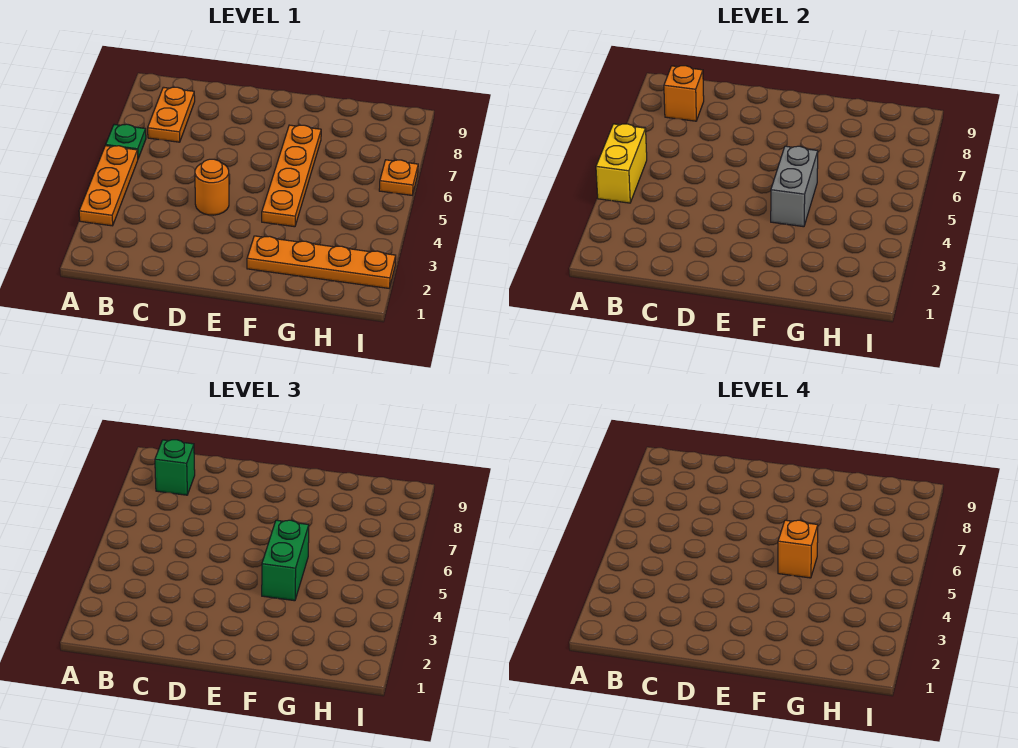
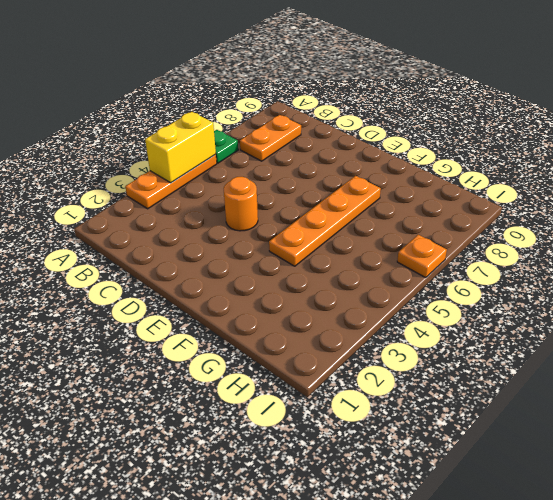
none -> orange 1x4 plate [247,236,396,288]
none -> orange 1x1 brick [664,66,704,121]
none -> grey 1x2 brick [771,146,818,227]

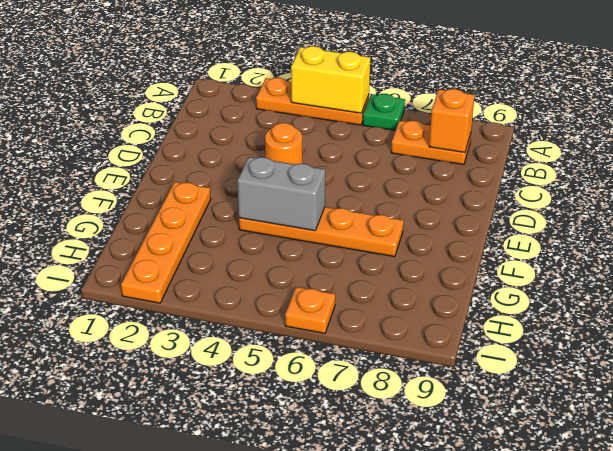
none -> green 1x1 brick [155,440,195,495]
none -> green 1x2 brick [262,520,309,601]
none -> orange 1x1 brick [778,520,818,578]

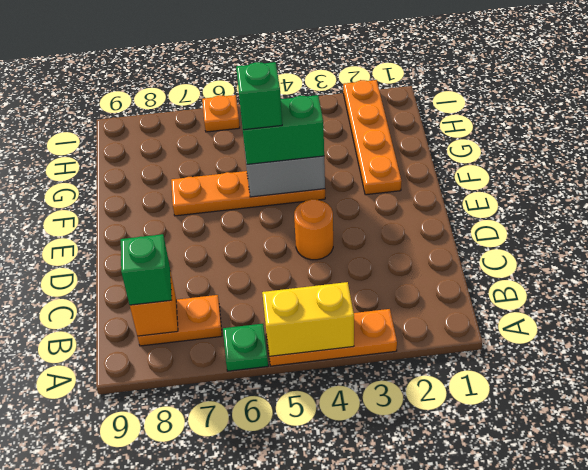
green 1x1 brick [236,62,282,130] -> orange 1x1 brick [778,520,818,578]

